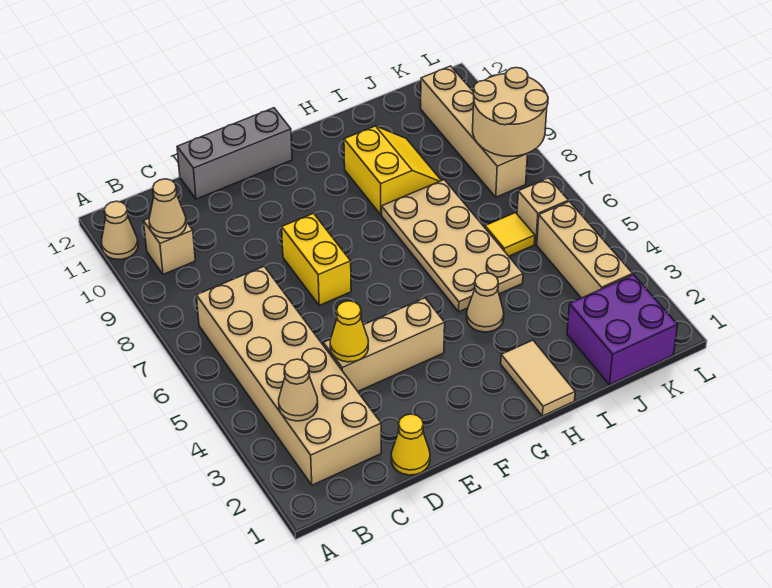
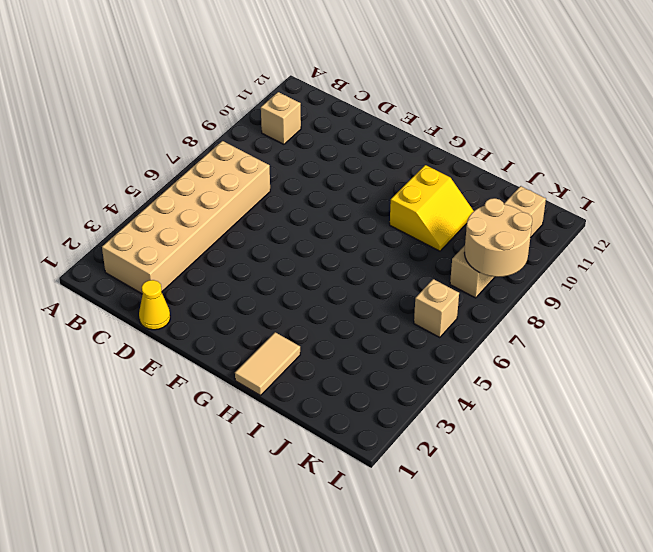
none -> tan 1x1 cone [102,201,138,259]
none -> tan 1x3 brick [323,298,445,391]
none -> grey 1x3 brick [177,108,292,199]

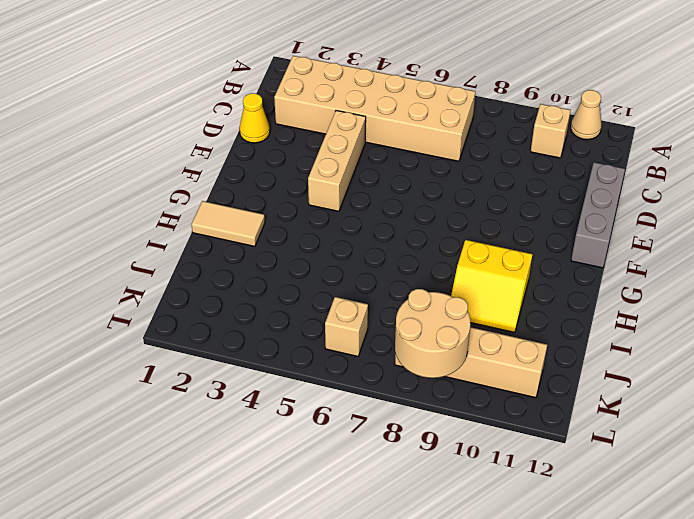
none -> yellow 1x2 brick [282,213,351,305]
none -> tan 1x1 cone [467,273,504,332]
none -> tan 2x4 plate [382,180,523,312]

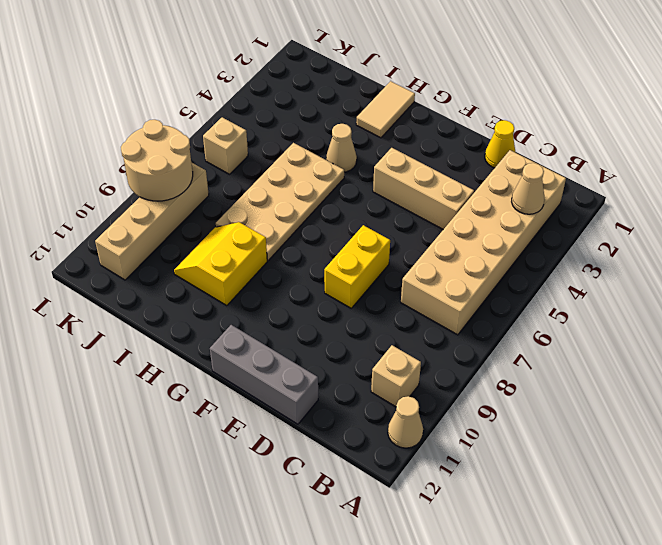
none -> purple 2x2 brick [567,275,677,385]
none -> yellow 1x1 tile [485,213,535,256]
none -> tan 1x3 brick [537,201,633,298]

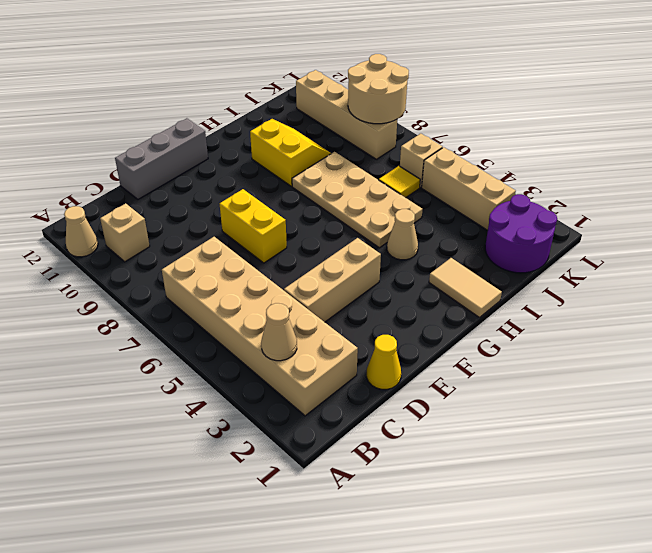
purple 2x2 round brick [485,194,557,273] -> purple 2x2 brick [567,275,677,385]
none -> tan 1x1 cone [149,179,186,238]
none -> yellow 1x1 cone [330,301,368,362]

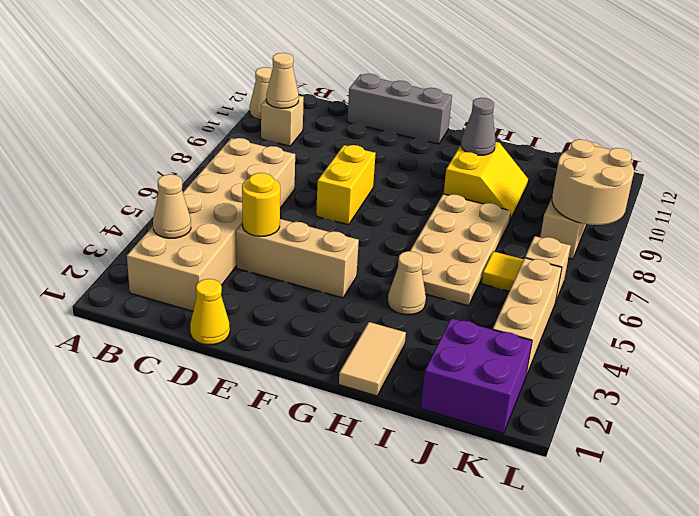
yellow 1x1 round brick [242,173,280,236] -> yellow 1x1 cone [330,301,368,362]
grey 1x1 cone [461,98,496,155] -> none

